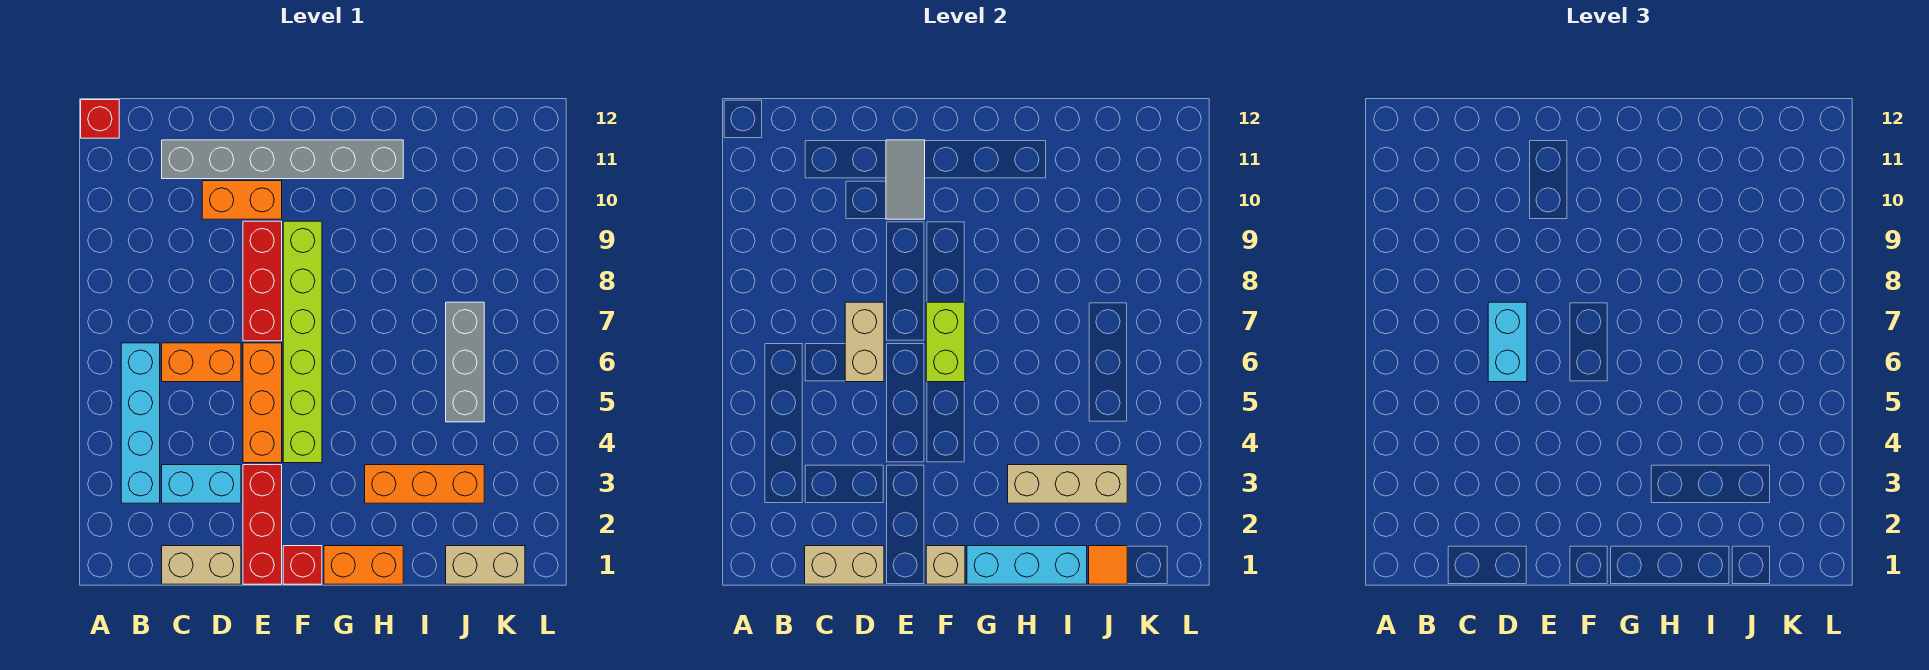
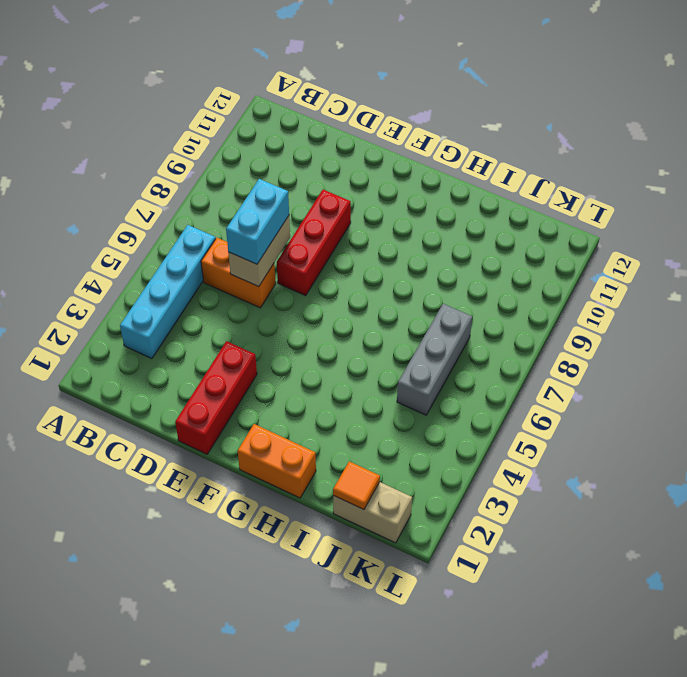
none -> red 1x1 brick [81,100,119,138]
none -> tan 1x2 brick [162,546,241,584]
none -> cyan 1x2 brick [162,465,241,503]

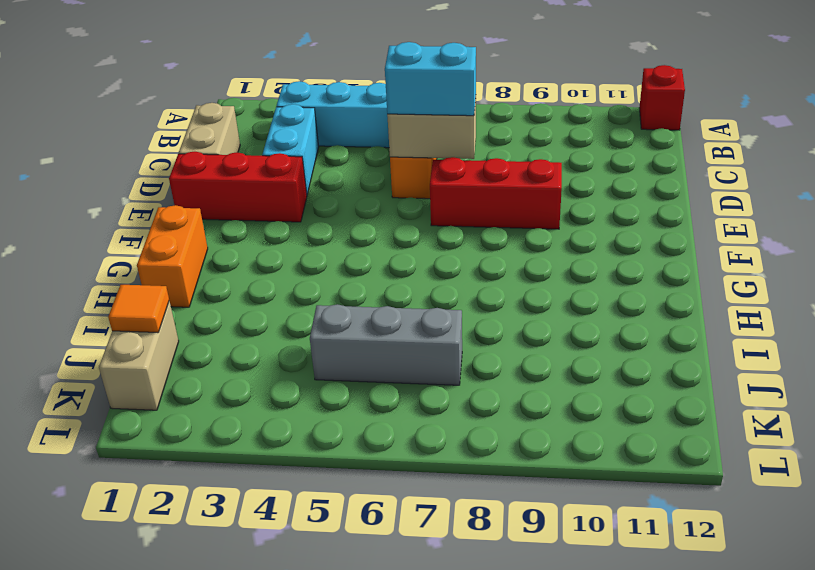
none -> grey 1x6 brick [162,140,403,179]
none -> orange 1x2 brick [202,181,282,219]
none -> orange 1x3 brick [243,343,282,463]

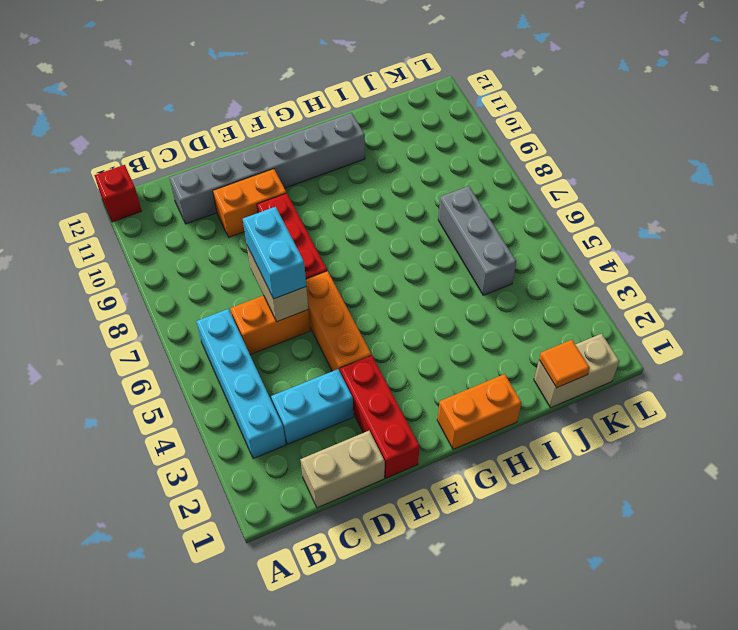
none -> red 1x1 brick [283,546,322,584]
none -> lime 1x6 brick [283,221,322,463]
none -> orange 1x3 brick [365,465,484,503]

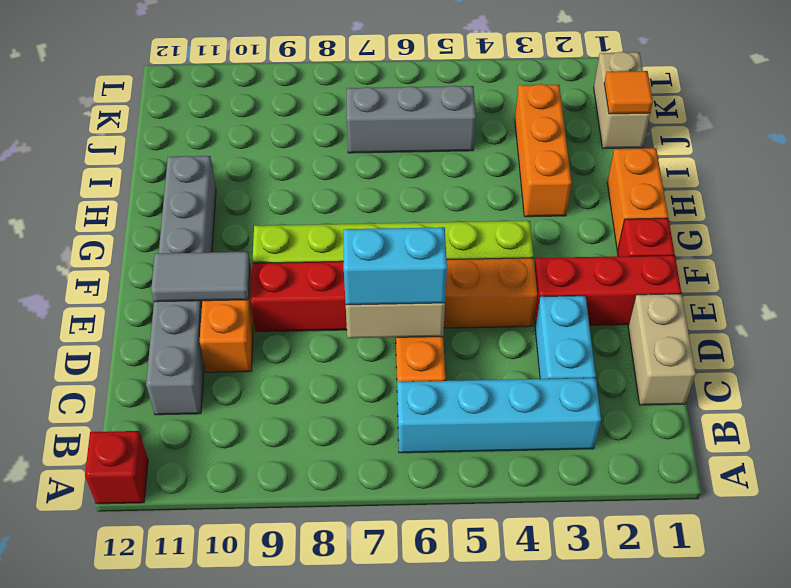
none -> tan 1x2 brick [805,546,884,584]
none -> tan 1x1 brick [926,546,965,584]
none -> lime 1x2 brick [926,302,965,382]

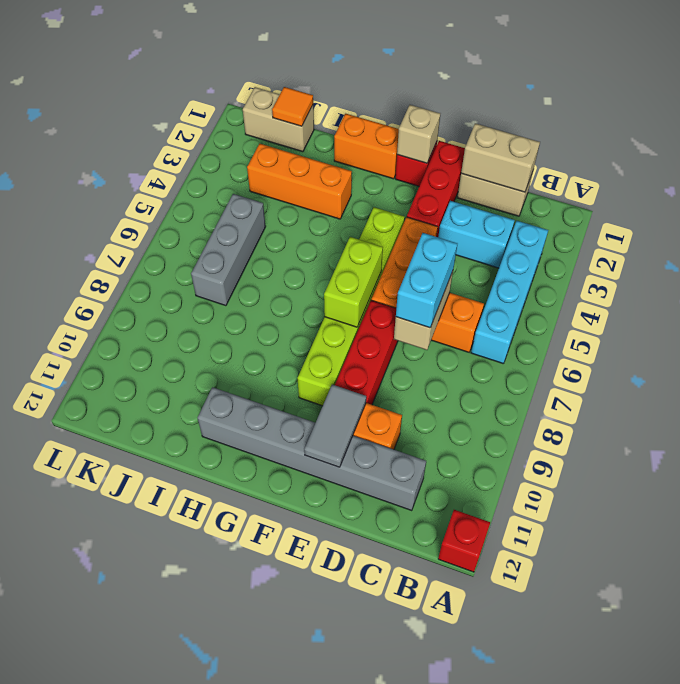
none -> cyan 1x3 brick [967,546,1087,584]
none -> tan 1x3 brick [1008,465,1127,503]

